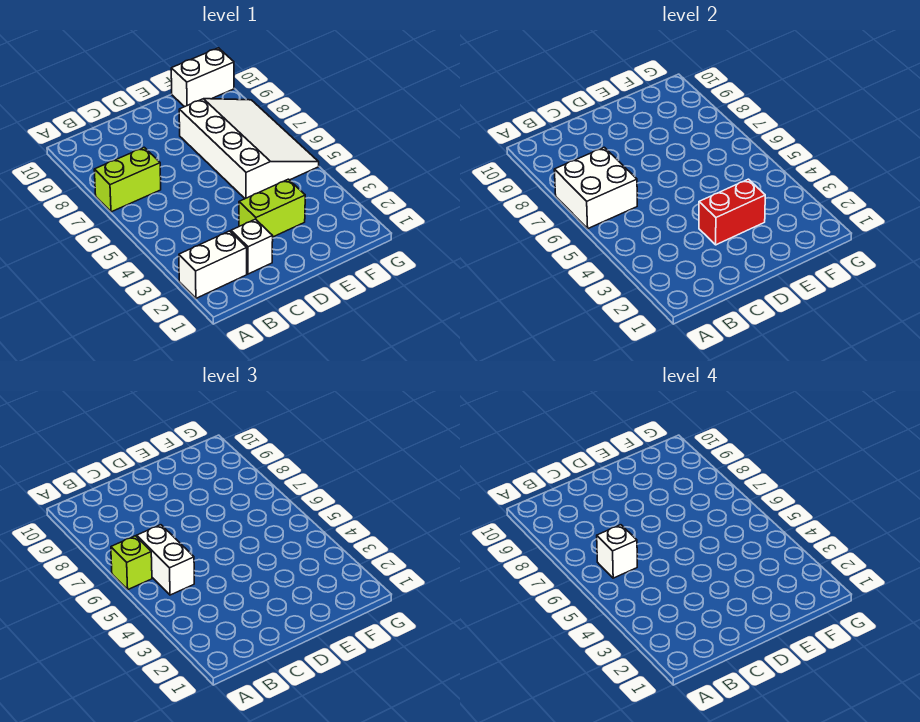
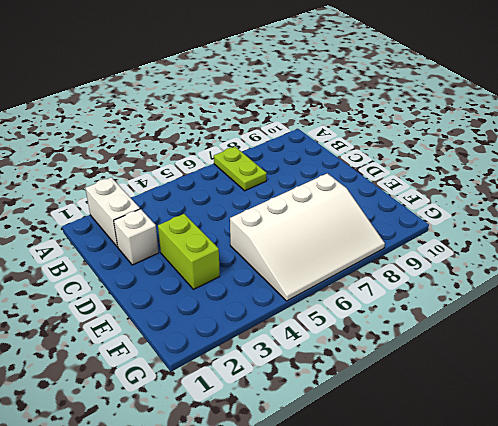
lime 1x2 plate [214,147,267,191] -> lime 1x2 brick [94,147,161,212]
none -> white 1x2 brick [171,48,234,107]
none -> white 2x2 brick [554,147,637,228]

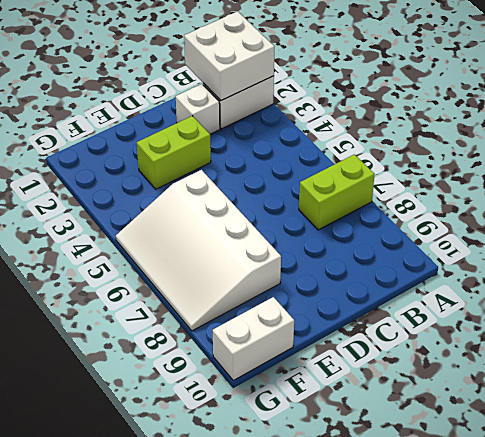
white 2x2 brick [184,11,274,101] -> white 2x2 brick moved to [554,147,637,228]
none -> red 1x2 brick [699,179,765,245]
none -> lime 1x1 brick [111,536,152,589]

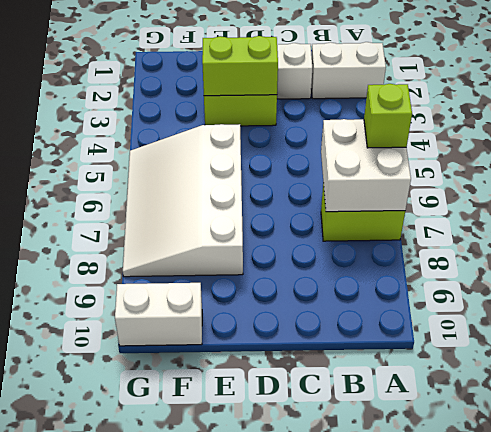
lime 1x2 brick [202,36,278,96] -> red 1x2 brick [699,179,765,245]
none -> white 1x2 brick [137,525,194,595]
none -> white 1x1 brick [597,525,637,578]

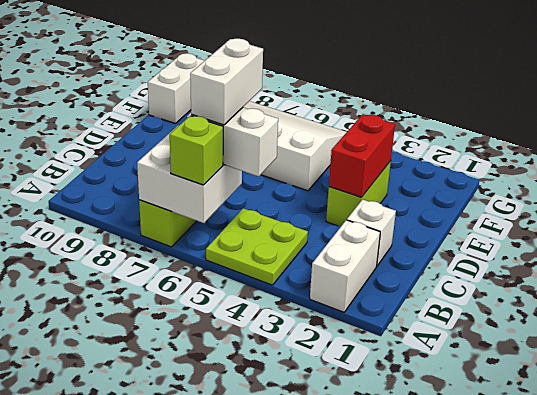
lime 2x2 plate [206,208,308,285] -> none
white 1x2 brick [190,38,263,125] -> white 1x1 brick [597,525,637,578]

